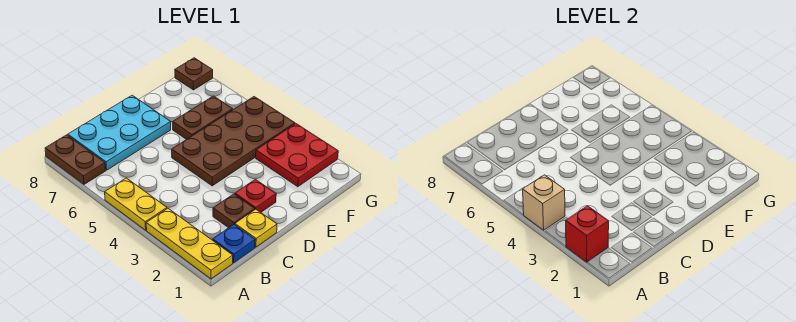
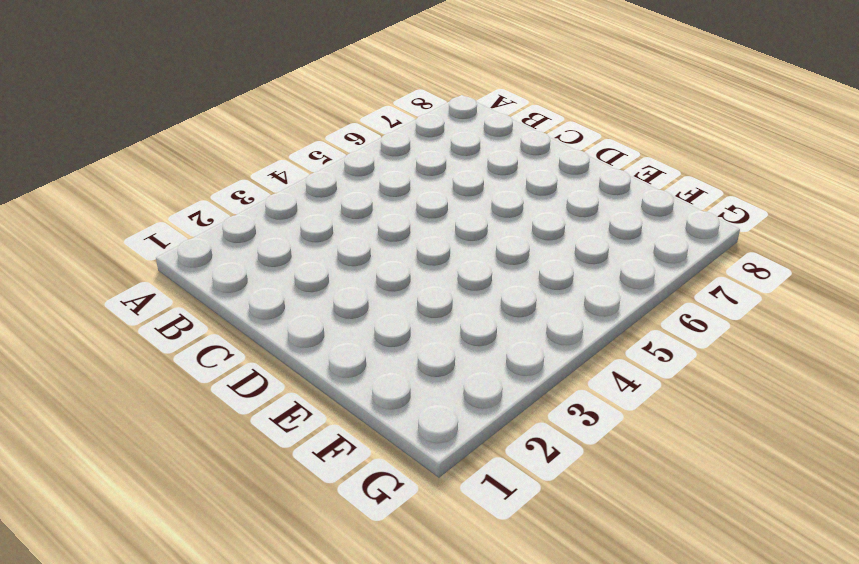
none -> yellow 1x3 plate [146,209,233,279]
none -> yellow 1x2 plate [105,178,167,230]
none -> brown 1x2 plate [45,135,105,184]

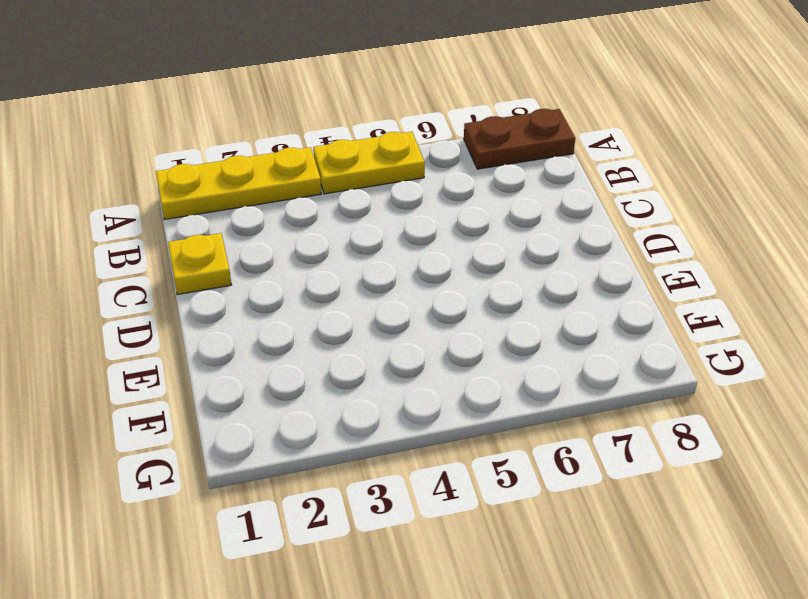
none -> blue 1x1 plate [213,224,255,263]
none -> cyan 2x3 plate [68,95,171,170]
none -> brown 1x1 plate [213,194,255,228]

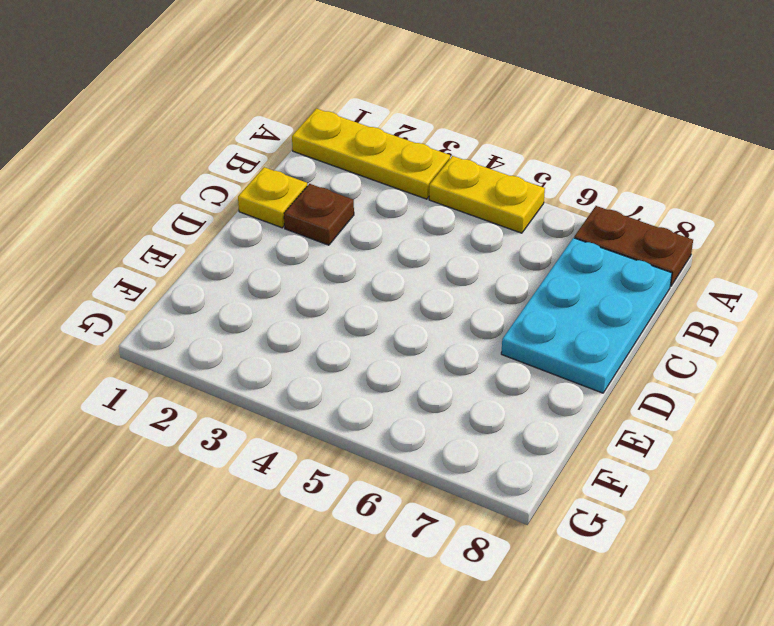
none -> blue 1x1 plate [213,224,255,263]
none -> red 1x1 plate [235,179,276,212]
none -> brown 2x4 plate [172,97,295,186]

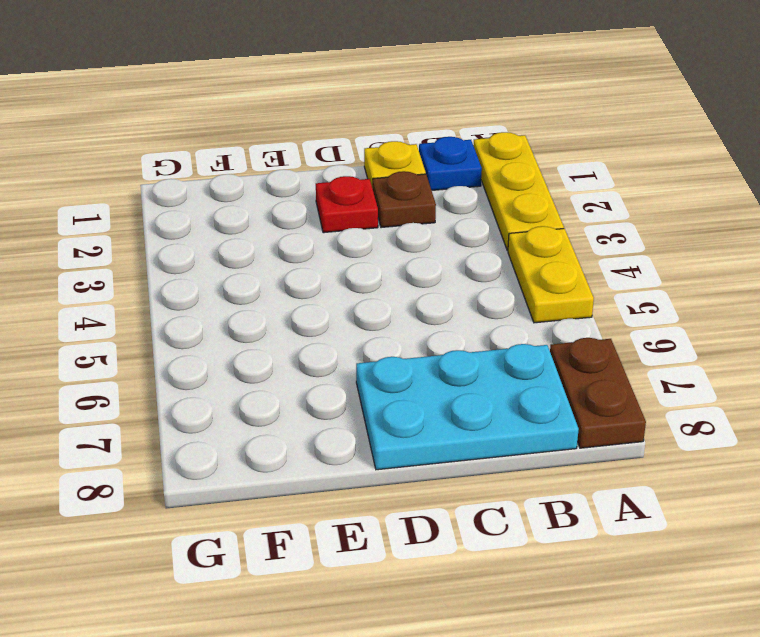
none -> brown 2x4 plate [172,97,295,186]
none -> brown 1x2 plate [173,96,233,139]
none -> red 2x2 plate [256,124,338,187]

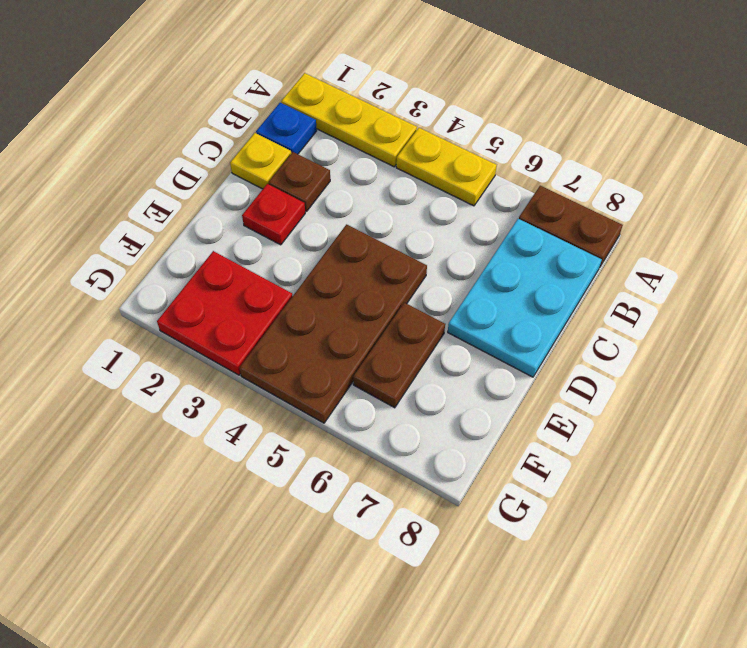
none -> brown 1x1 plate [175,58,213,90]
none -> red 1x1 brick [566,206,609,262]
none -> tan 1x1 brick [523,175,565,230]

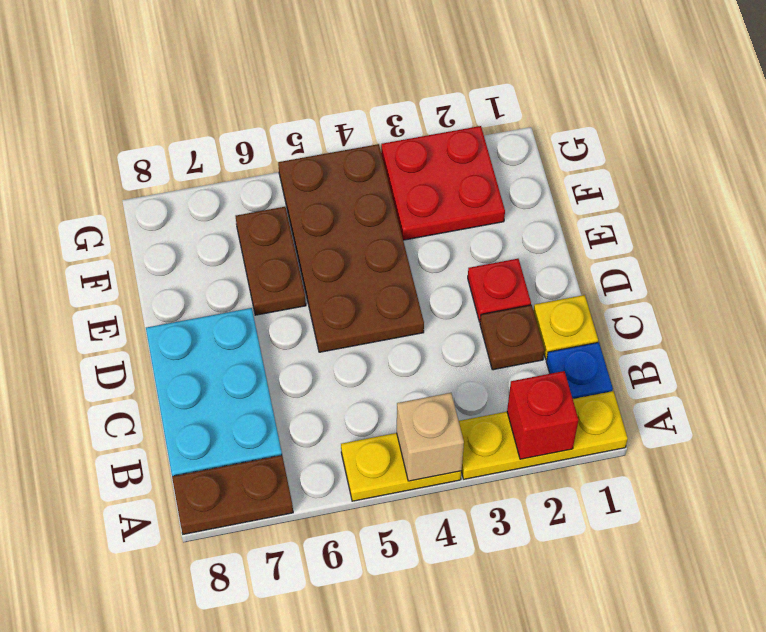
none -> brown 1x1 plate [175,58,213,90]

